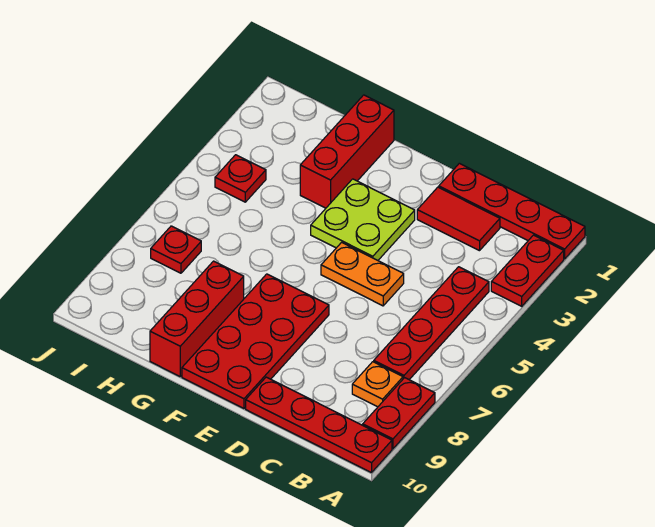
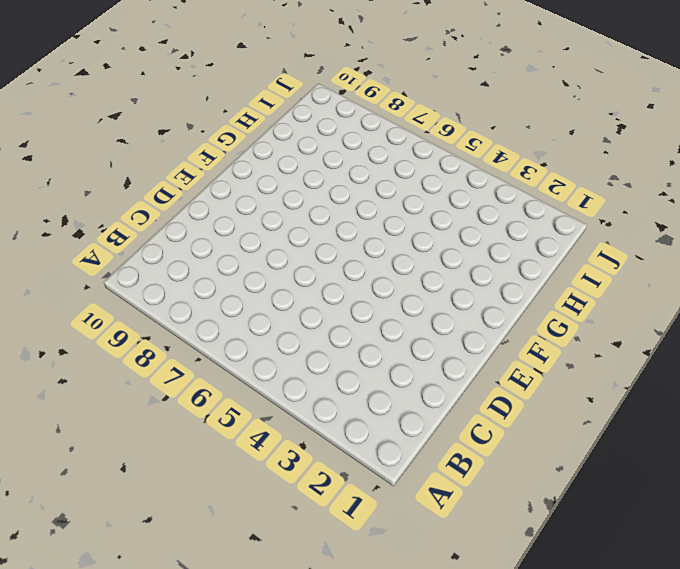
none -> red 1x4 plate [439,163,585,259]
none -> red 1x2 plate [491,235,564,306]
none -> red 1x2 plate [363,378,435,449]

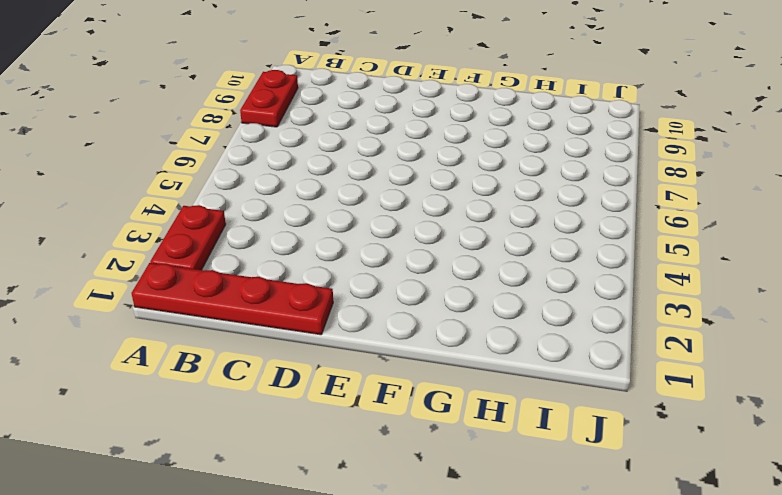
none -> red 1x4 plate [246,377,392,473]
none -> red 1x4 plate [374,267,489,380]
none -> orange 1x1 plate [352,362,403,407]

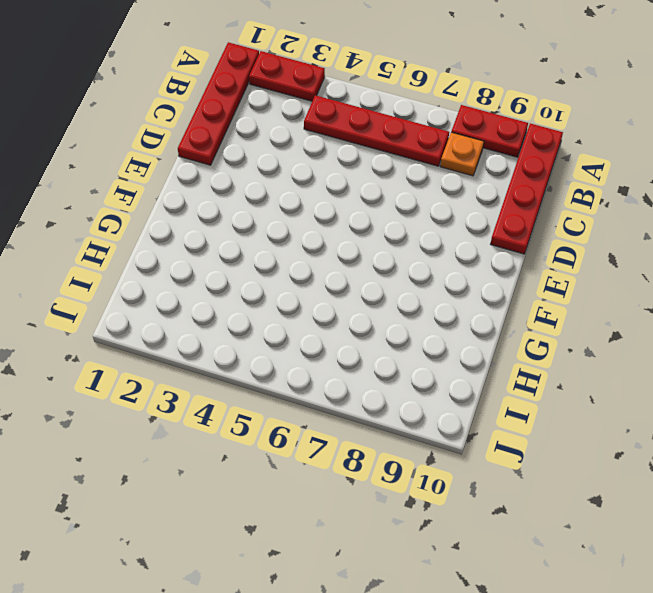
none -> red 1x2 tile [417,187,500,251]
none -> orange 1x2 plate [321,242,404,306]
none -> lime 2x2 plate [311,179,415,260]

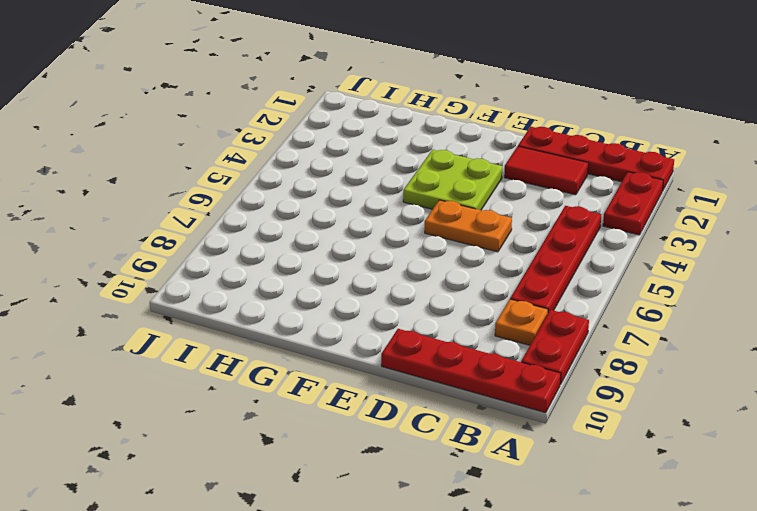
none -> red 2x4 plate [182,274,329,408]
none -> red 1x3 brick [300,95,394,208]
none -> red 1x3 brick [150,261,244,376]

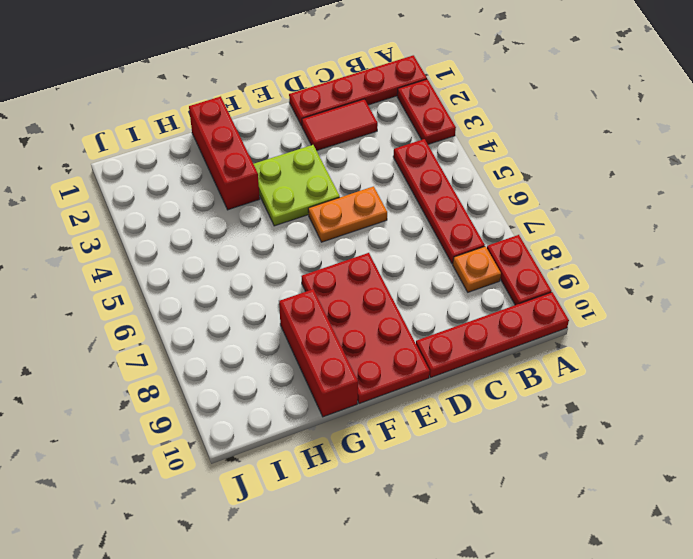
none -> red 1x1 plate [215,155,266,202]
none -> red 1x1 plate [151,226,201,273]

